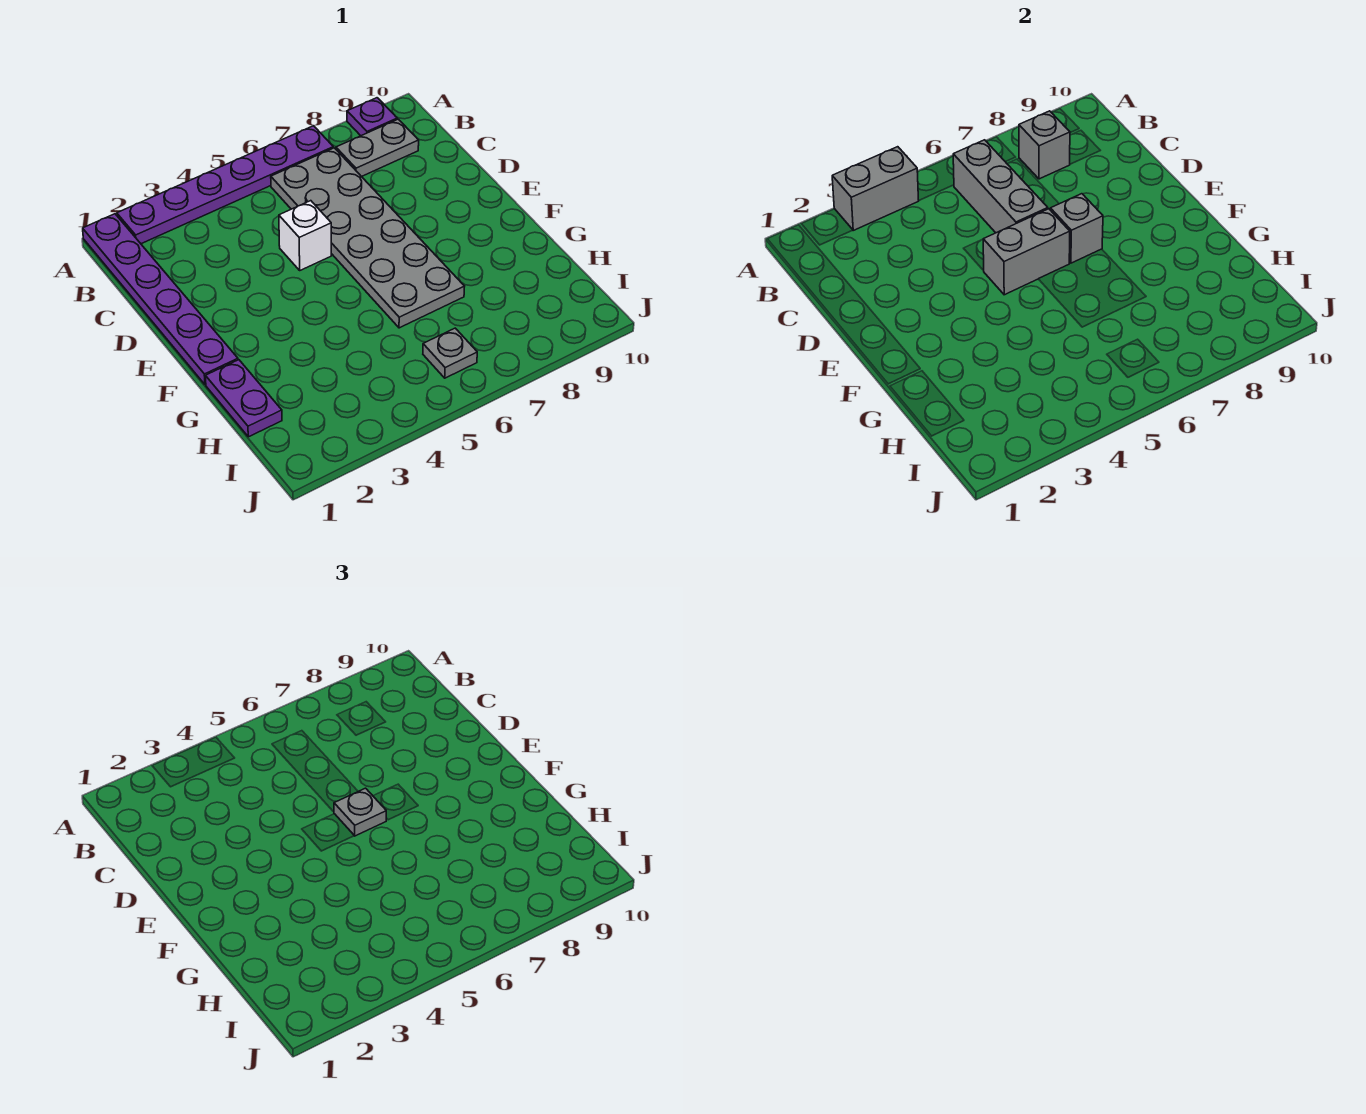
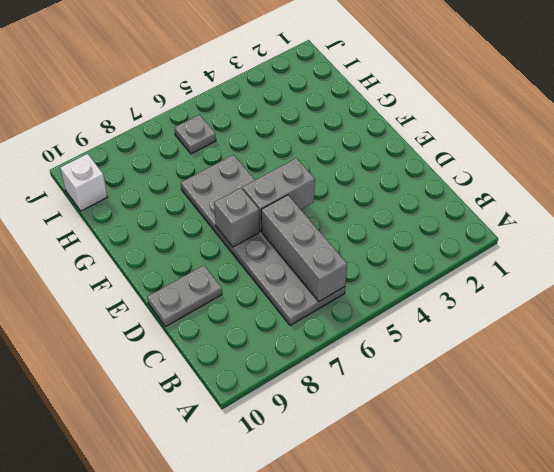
grey 1x2 plate [147,265,222,327] -> grey 1x2 plate moved to [336,119,419,177]
white 1x1 brick [60,154,107,211] -> white 1x1 brick moved to [279,201,331,270]
none -> purple 1x6 plate [83,214,238,385]
none -> purple 1x6 plate [117,126,333,244]
none -> purple 1x1 plate [347,98,397,136]

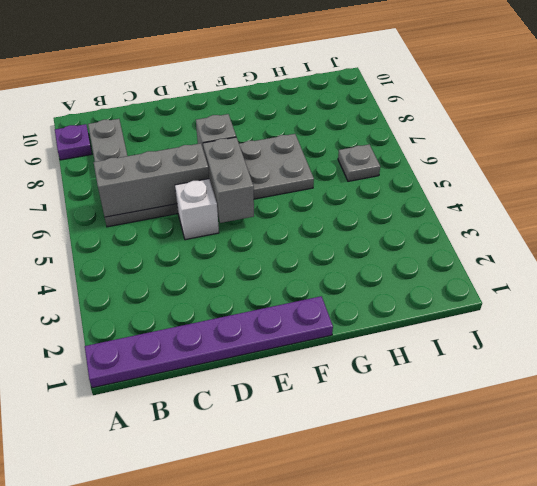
none -> purple 1x6 plate [117,126,333,244]
none -> purple 1x2 plate [206,360,282,437]
none -> grey 1x2 brick [832,147,919,230]

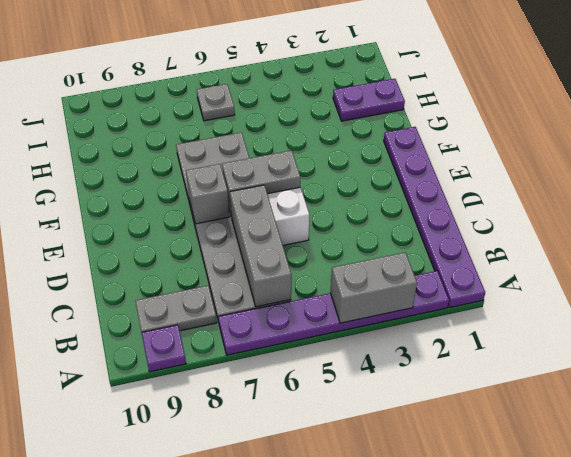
purple 1x2 plate [333,79,405,121] -> purple 1x2 plate turned to [206,360,282,437]
none -> grey 1x1 brick [1019,111,1070,179]
none -> grey 1x1 plate [334,788,386,836]

